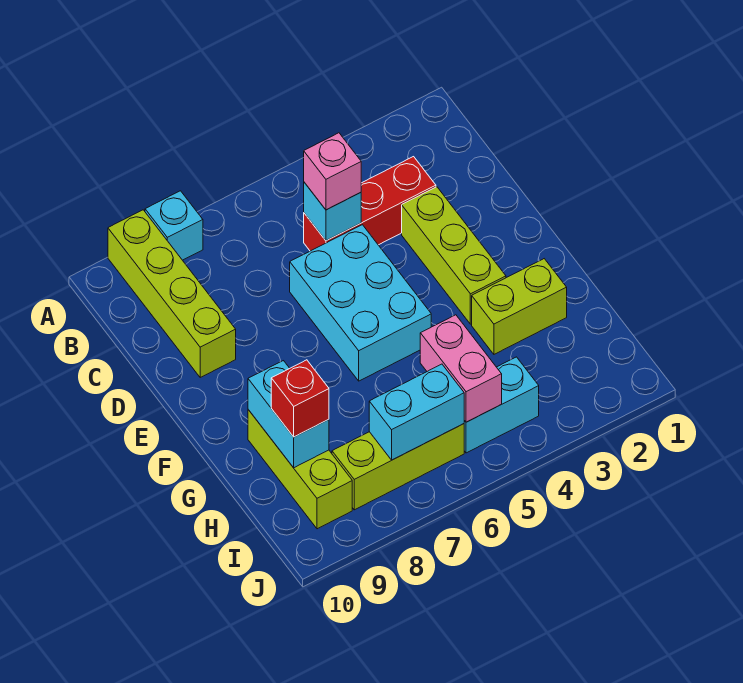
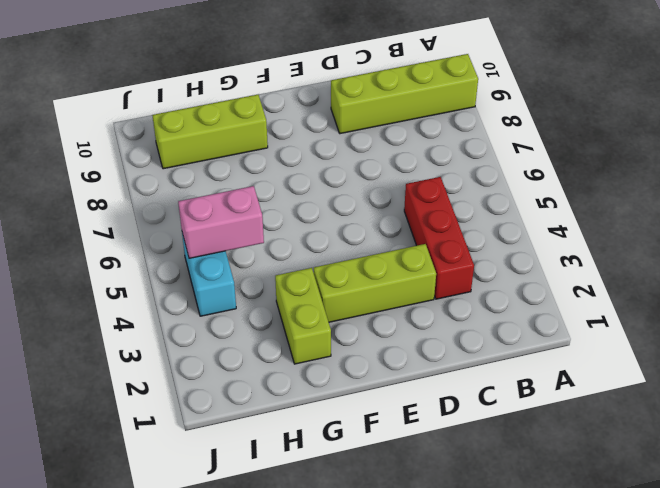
none -> cyan 1x1 brick [145,191,203,260]
none -> cyan 2x3 brick [290,225,431,381]
none -> lime 1x3 brick [332,424,464,510]

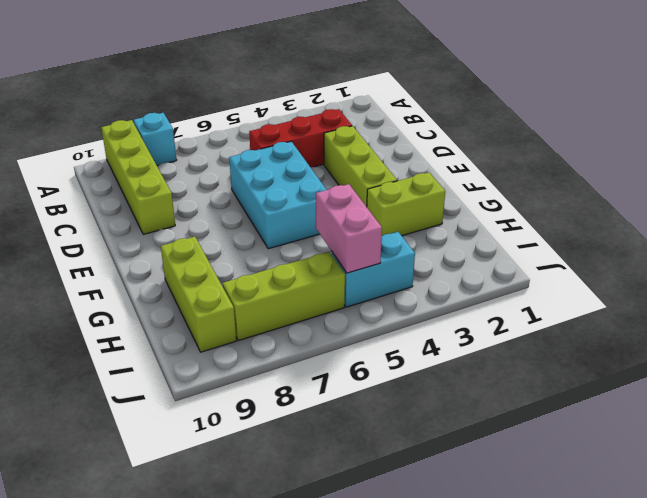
none -> cyan 1x1 brick [304,182,361,241]
none -> cyan 1x2 brick [248,361,329,468]
none -> cyan 1x2 brick [369,364,464,460]

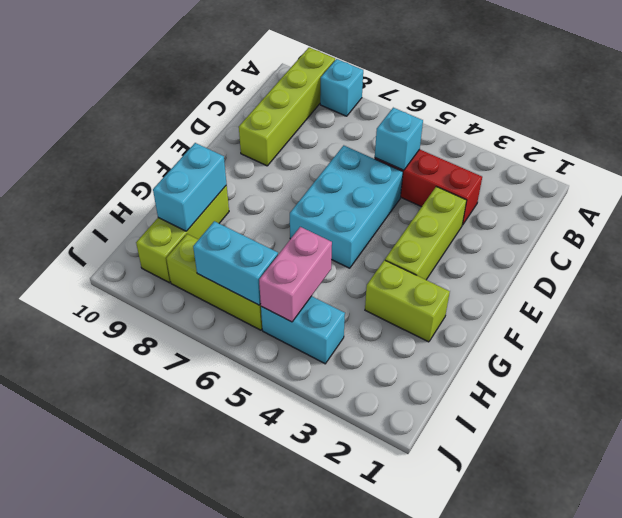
none -> pink 1x1 brick [304,133,361,210]
none -> red 1x1 brick [271,360,329,437]

